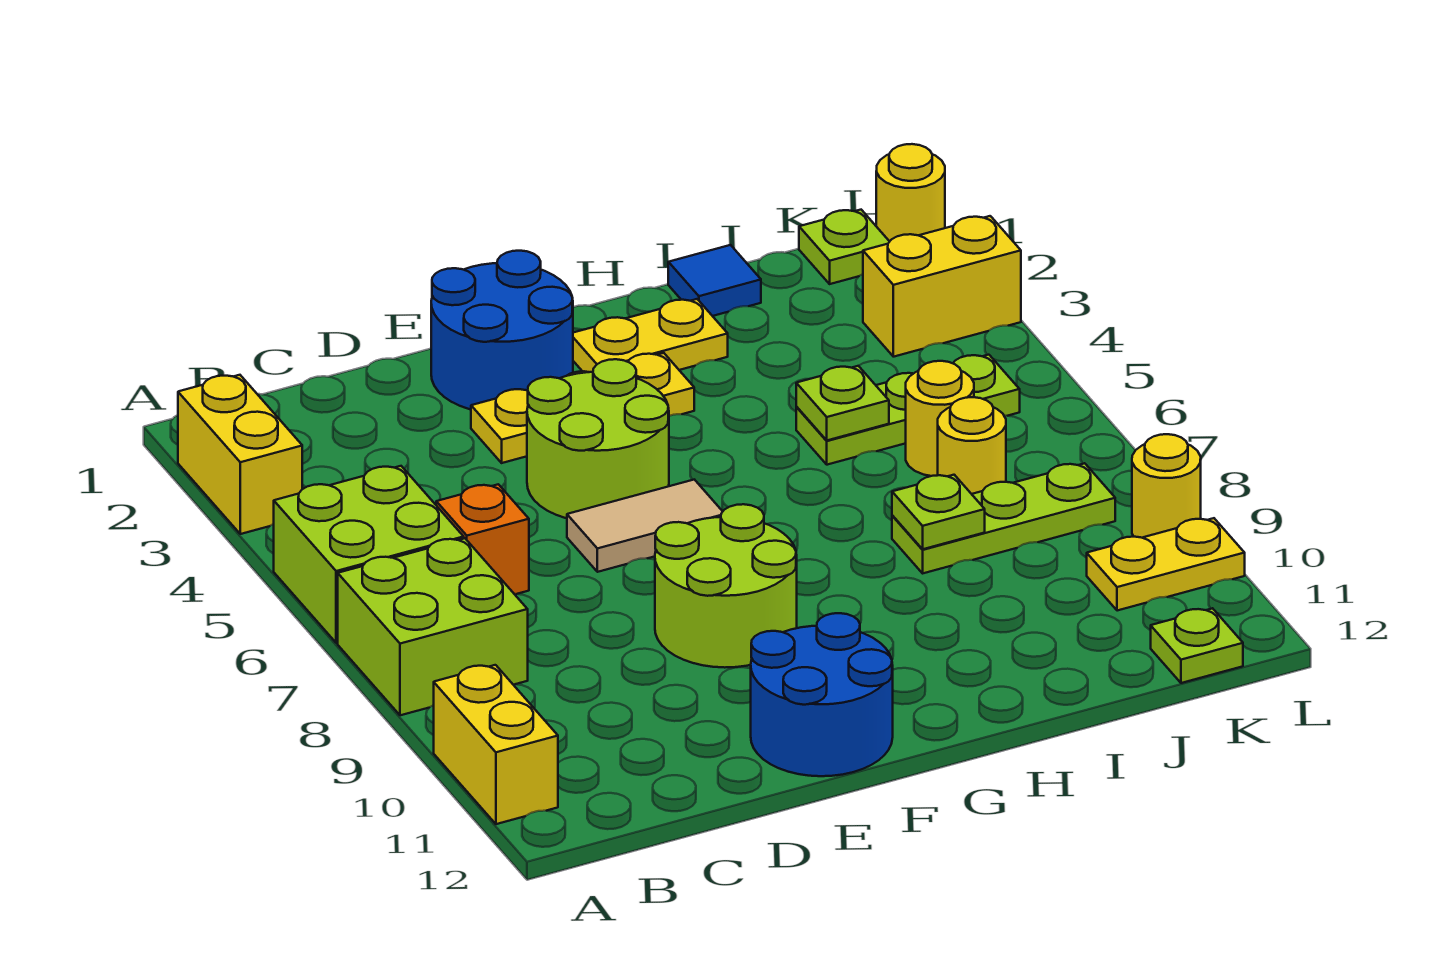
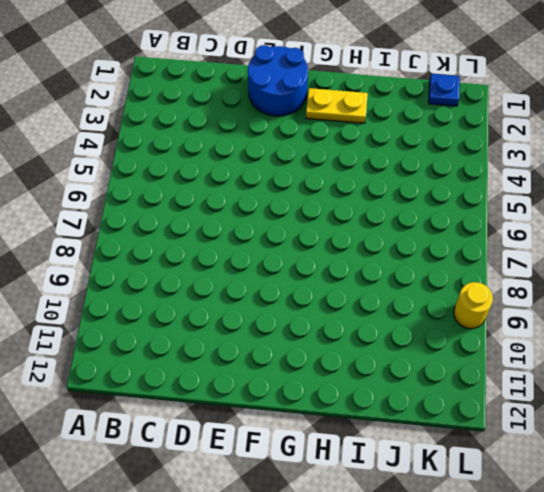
blue 1x1 plate [429,74,460,106] -> lime 1x1 plate [799,210,890,284]
none -> yellow 1x2 brick [178,375,302,534]
none -> lime 2x2 brick [274,466,464,643]
none -> lime 2x2 brick [338,538,528,715]

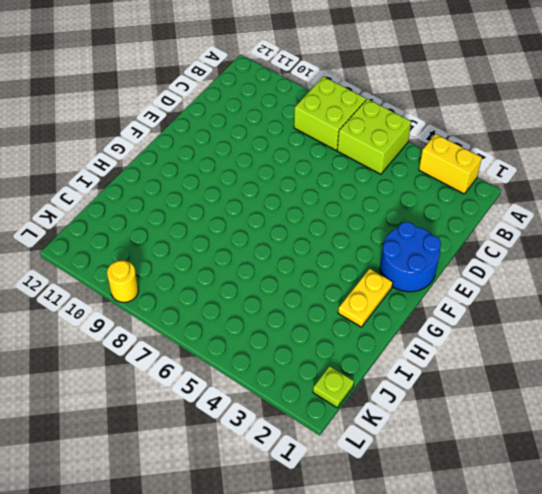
none -> yellow 1x2 brick [434,665,558,824]
none -> orange 1x1 brick [436,484,529,594]
none -> yellow 1x3 plate [471,353,694,463]

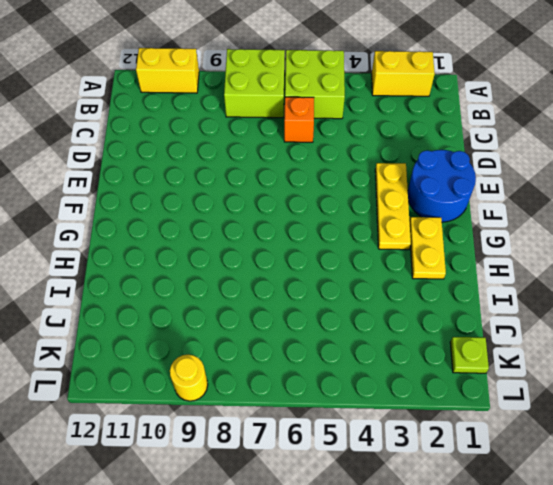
none -> lime 2x2 round brick [527,359,669,518]
none -> tan 1x2 tile [567,480,723,572]
none -> lime 2x2 round brick [655,504,797,668]

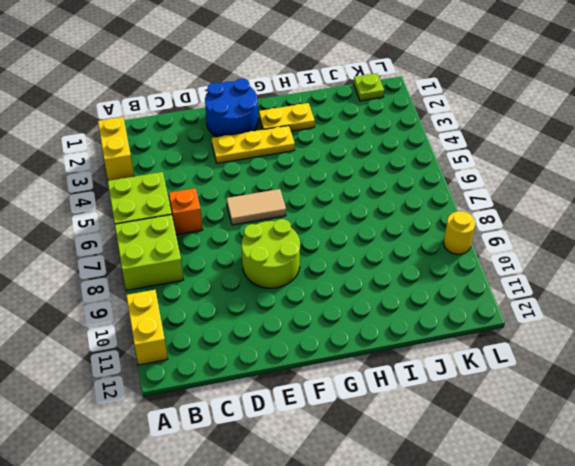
none -> lime 2x2 round brick [527,359,669,518]
none -> blue 2x2 round brick [751,613,893,776]
none -> blue 1x1 tile [668,245,761,316]

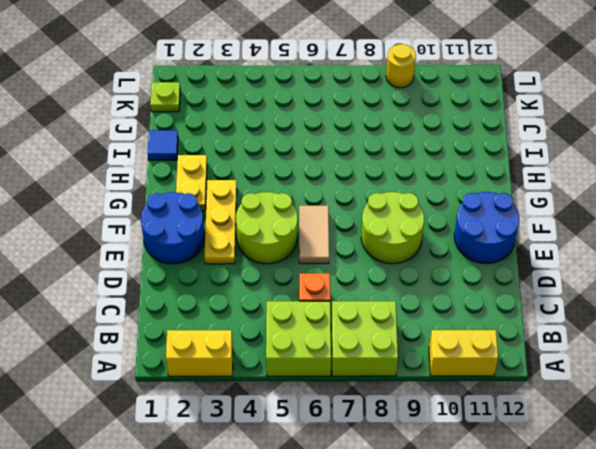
none -> lime 1x3 plate [796,355,1020,465]
none -> lime 1x3 plate [892,463,1115,573]
none -> yellow 1x1 round brick [906,361,974,476]

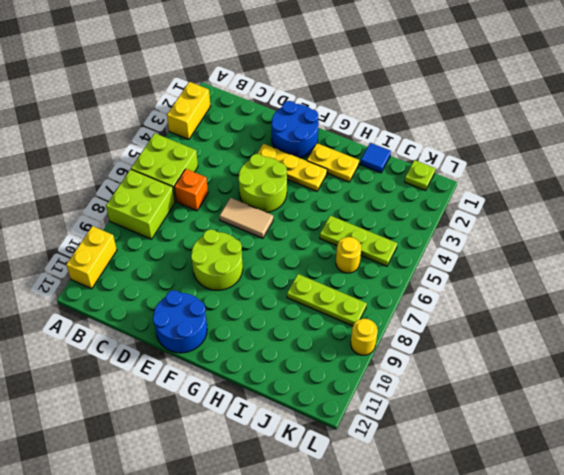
none -> yellow 1x1 round brick [938,397,1006,494]
none -> yellow 1x2 brick [863,216,1021,357]
none -> yellow 1x2 plate [1087,518,1245,611]

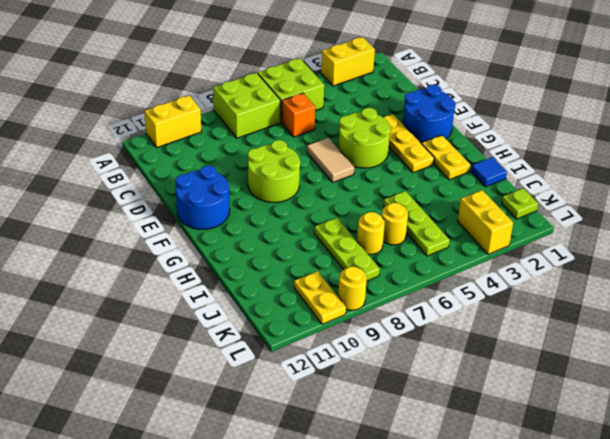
none -> lime 1x1 plate [1151,608,1243,683]
none -> yellow 1x1 round brick [876,144,945,241]
none -> lime 1x1 plate [796,366,889,440]

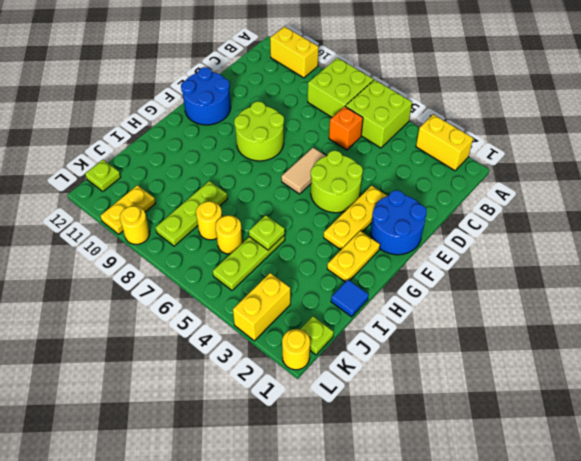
none -> lime 1x1 plate [892,475,985,549]

